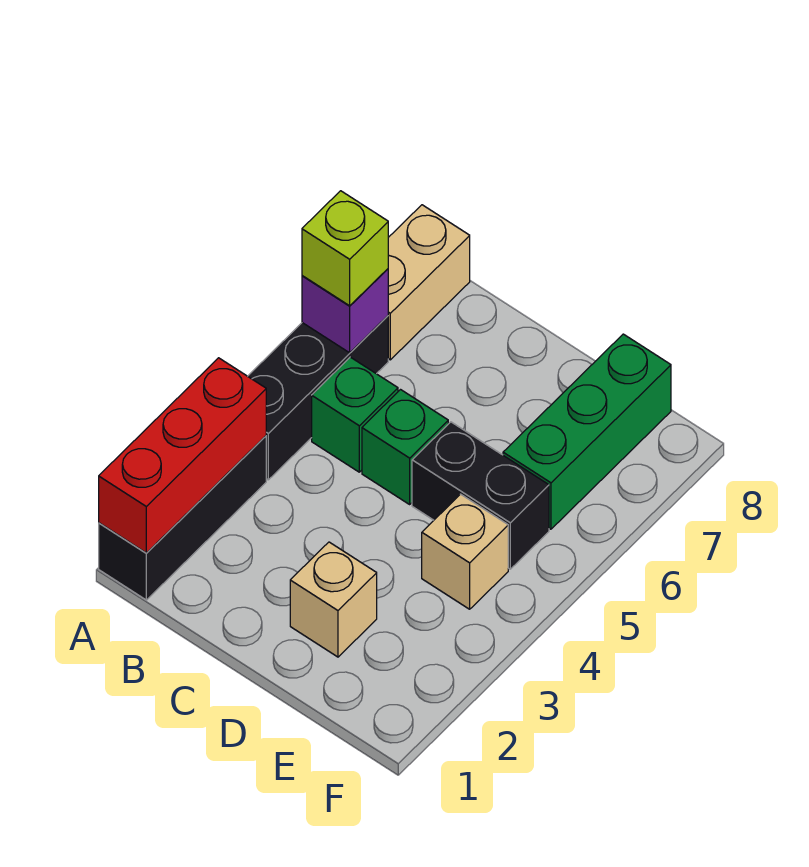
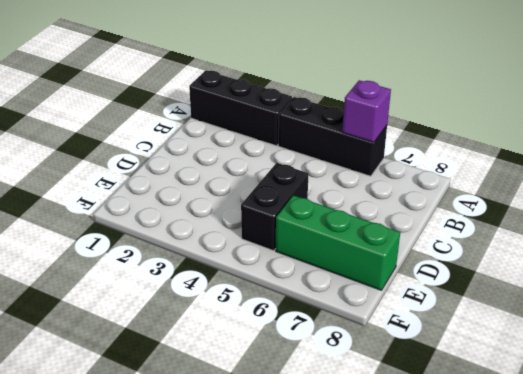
none -> tan 1x2 brick [388,205,470,360]
none -> green 1x1 brick [312,357,398,472]
none -> green 1x1 brick [362,390,448,504]

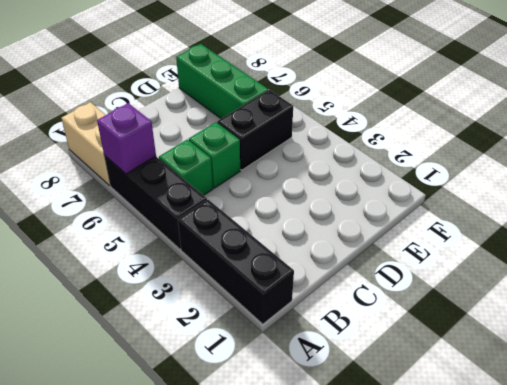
none -> tan 1x1 brick [290,542,377,657]
none -> tan 1x1 brick [422,494,508,609]
none -> red 1x3 brick [99,358,266,553]

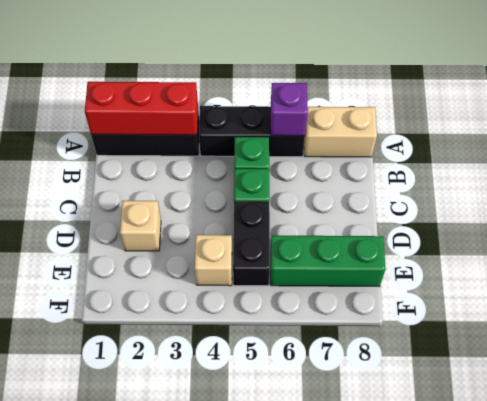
none -> lime 1x1 brick [302,191,388,306]

